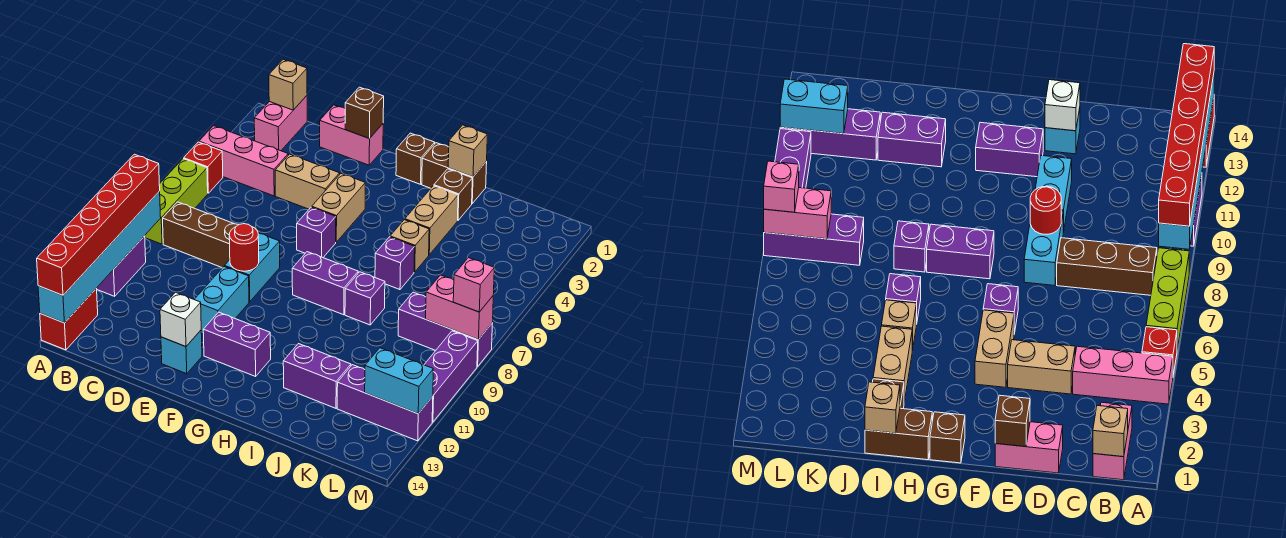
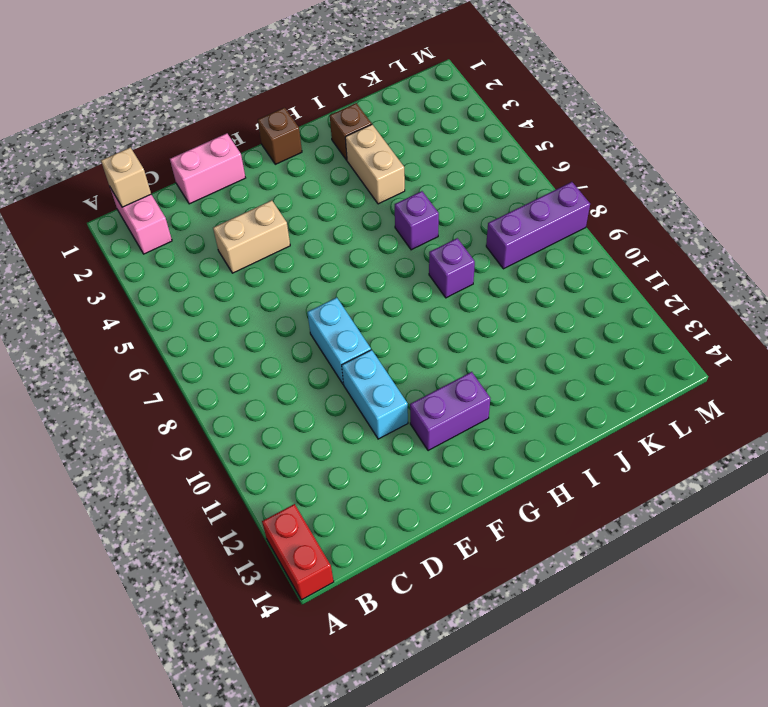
none -> pink 1x3 brick [199,126,288,196]
none -> red 1x1 brick [184,142,223,193]
none -> lime 1x3 brick [145,159,208,244]
none -> purple 1x2 brick [96,236,146,296]

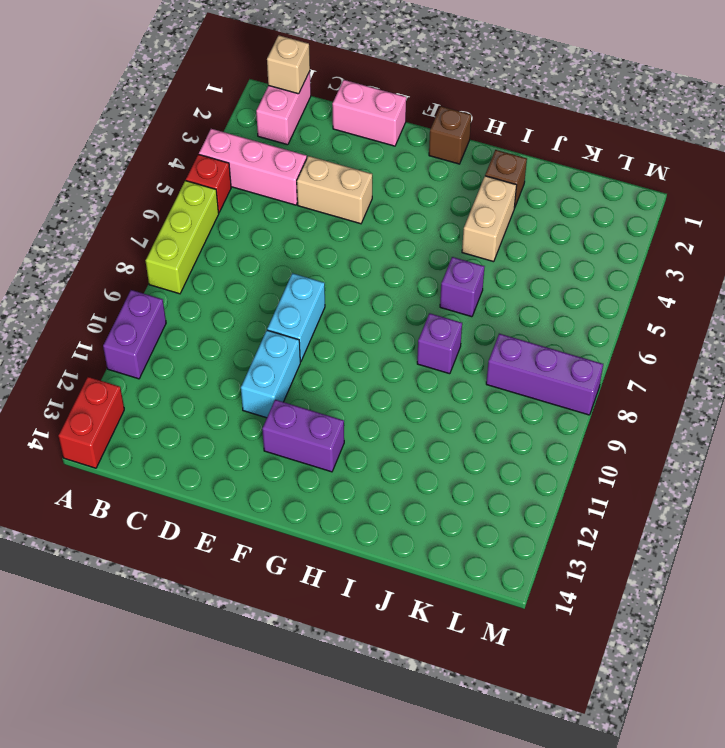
none -> brown 1x3 brick [163,202,238,268]
none -> cyan 1x1 brick [161,330,202,374]
none -> tan 1x2 brick [312,174,365,242]
none -> purple 1x1 brick [297,207,336,257]

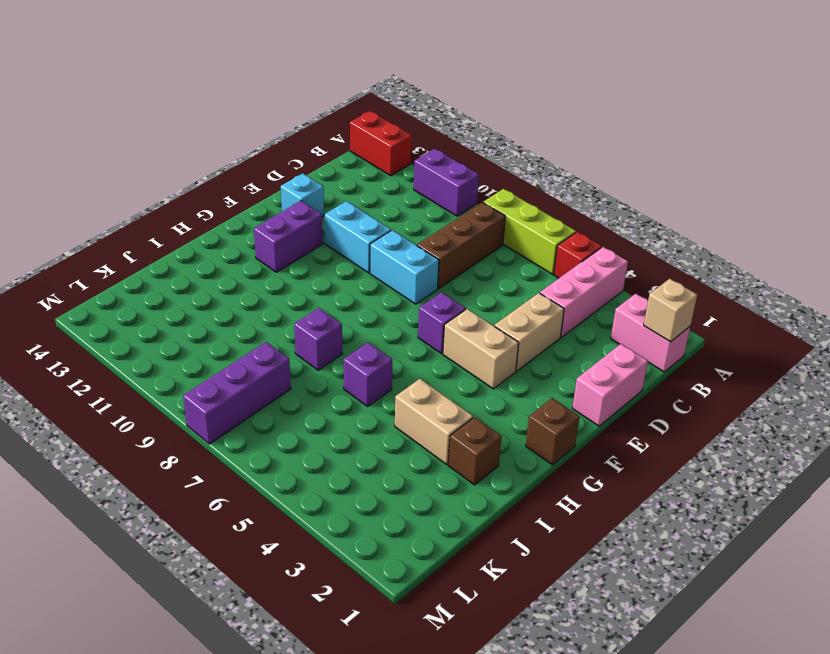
none -> purple 1x2 brick [292,252,358,315]
none -> brown 1x2 brick [422,143,487,203]
none -> tan 1x1 brick [390,220,429,272]
none -> purple 1x2 brick [283,344,351,408]

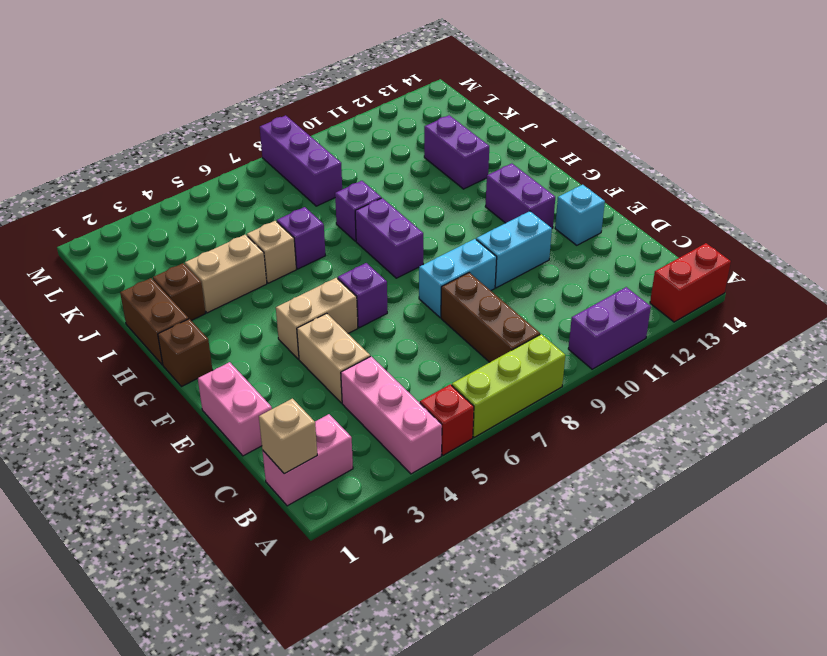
none -> purple 1x3 brick [337,365,433,441]
none -> purple 1x3 brick [424,331,478,422]
none -> cyan 1x6 brick [38,191,161,323]
none -> brown 1x1 brick [345,87,384,139]

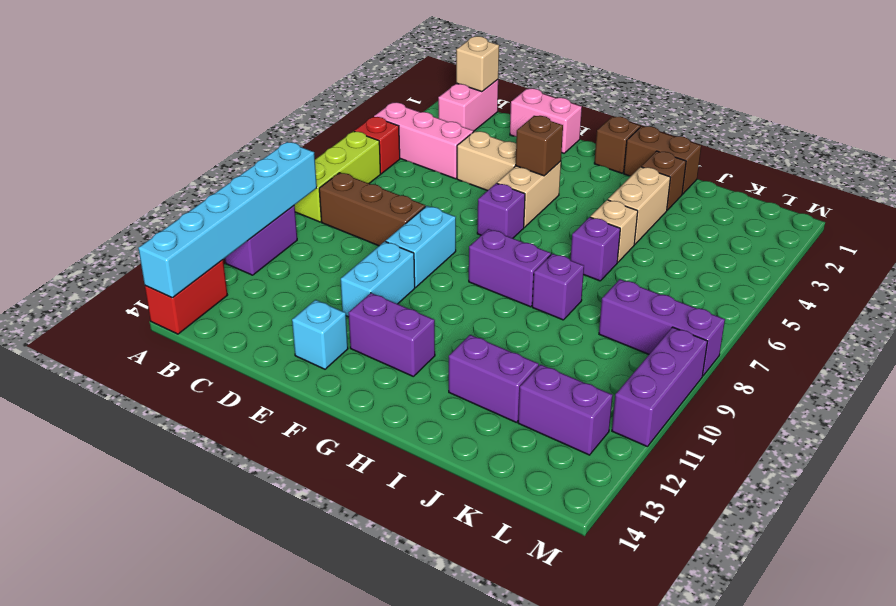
brown 1x1 brick [516,116,563,176] -> brown 1x1 brick moved to [345,87,384,139]
purple 1x2 brick [518,364,613,455] -> purple 1x3 brick [337,365,433,441]
none -> red 1x1 round brick [229,224,259,271]
none -> white 1x1 brick [160,292,201,347]
none -> tan 1x1 brick [448,125,487,177]
none -> pink 1x2 brick [426,275,493,340]

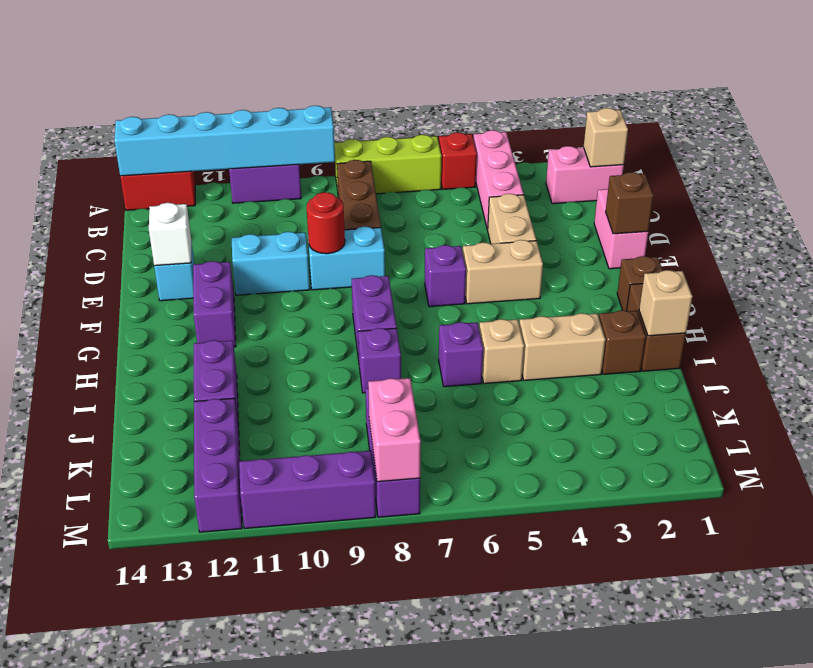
none -> cyan 1x2 brick [365,348,433,414]
none -> red 1x6 brick [37,154,160,295]
none -> pink 1x1 brick [453,258,494,312]

